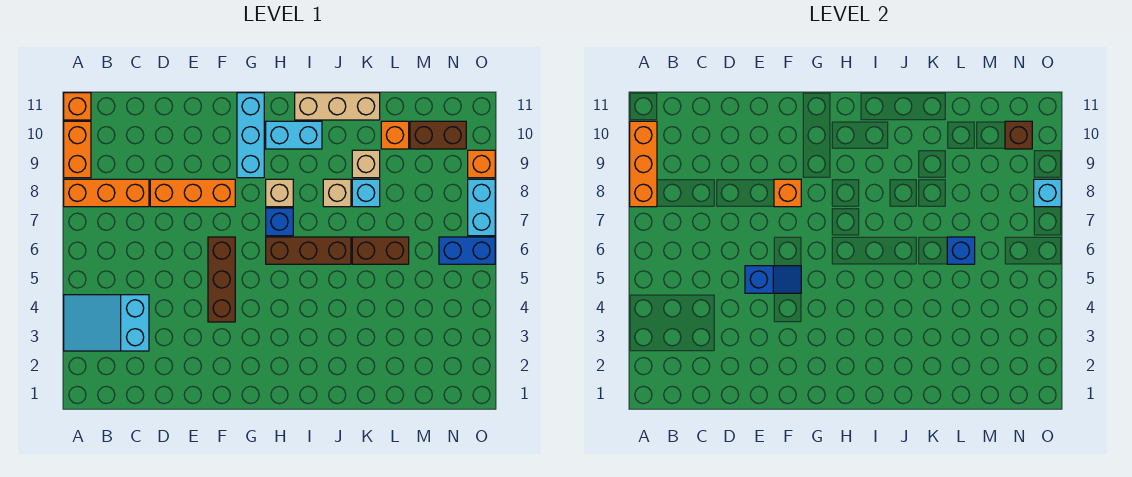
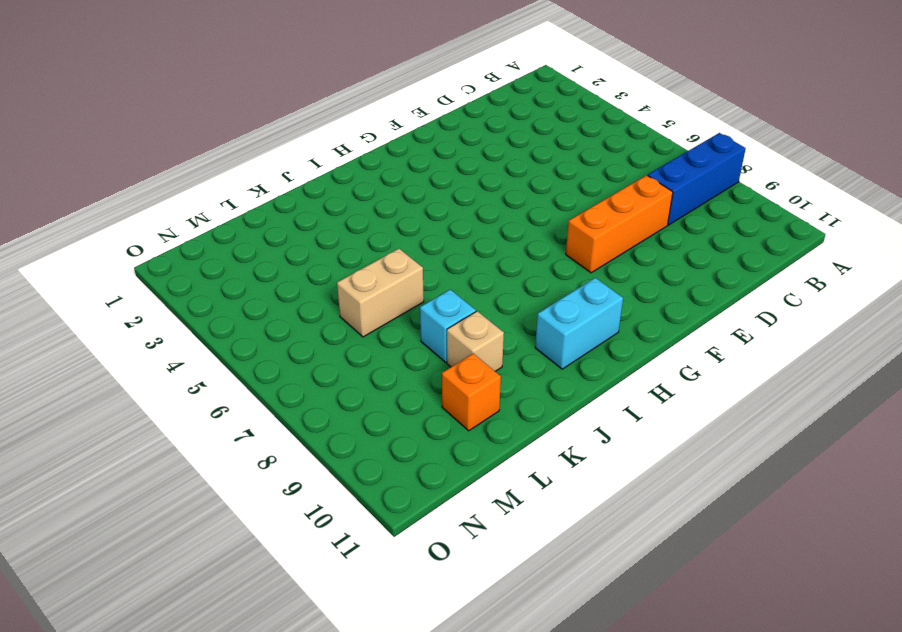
blue 1x3 brick [648,133,746,225] -> orange 1x3 brick [64,179,149,207]
tan 1x2 brick [337,249,424,337] -> brown 1x2 brick [352,237,409,264]
none -> cyan 2x3 slope [64,295,149,351]
none -> orange 1x2 brick [64,121,91,178]
none -> orange 1x1 brick [64,93,91,120]

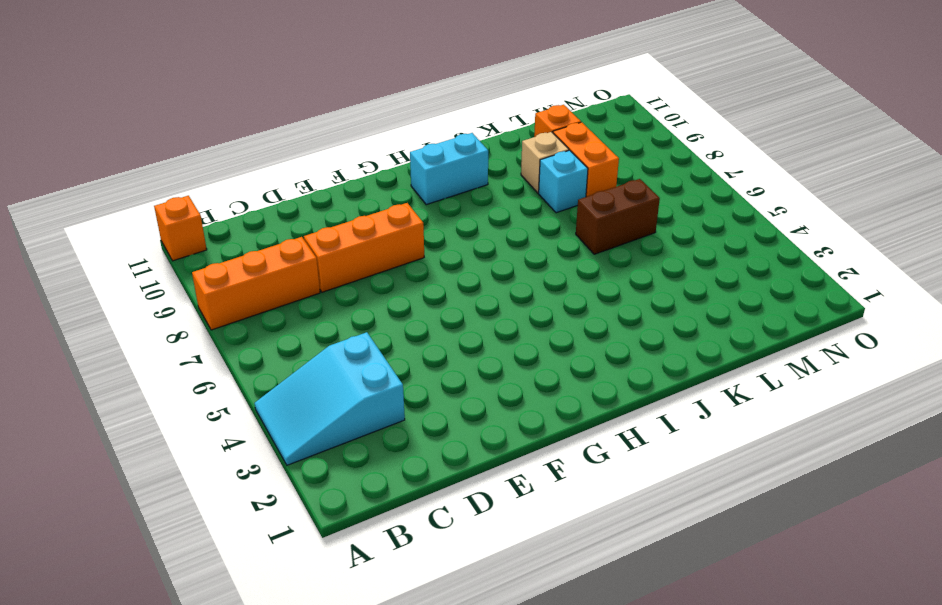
orange 1x2 brick [553,122,619,197] -> orange 1x2 brick moved to [64,121,91,178]
none -> brown 1x3 brick [208,237,235,322]
none -> cyan 1x3 brick [237,93,264,178]
none -> brown 1x3 brick [266,237,351,264]

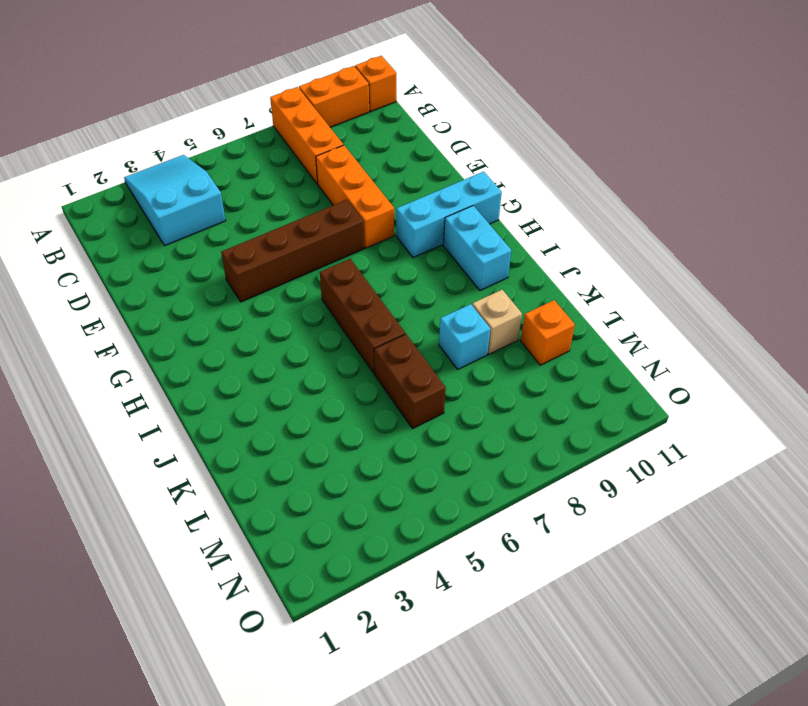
brown 1x4 brick [221,200,364,302] -> brown 1x3 brick [208,237,235,322]
none -> blue 1x1 brick [266,208,293,236]
none -> tan 1x1 brick [266,179,293,207]
none -> tan 1x3 brick [295,93,380,120]

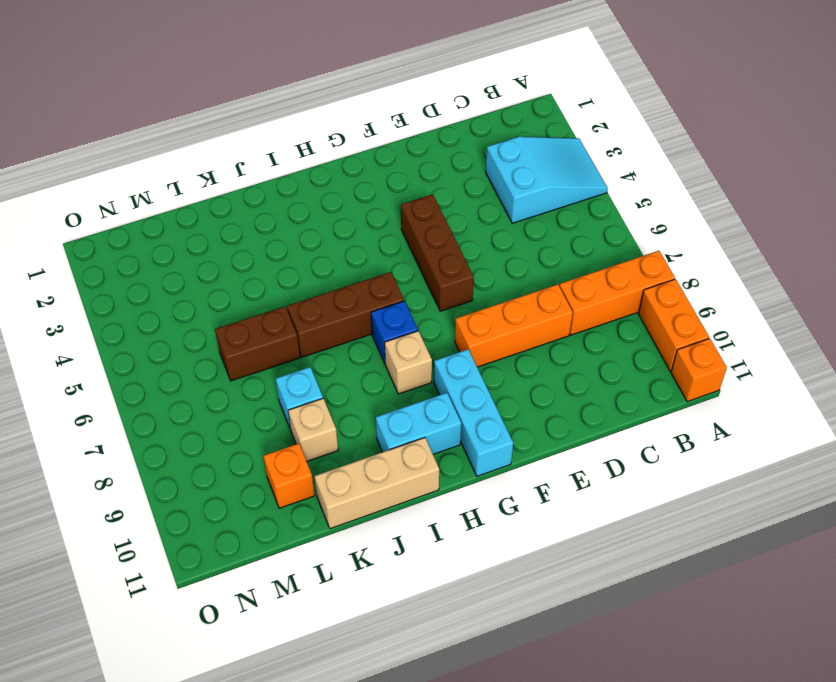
none -> tan 1x1 brick [323,179,351,207]
none -> brown 1x2 brick [410,121,466,149]
none -> blue 1x2 brick [439,237,495,264]

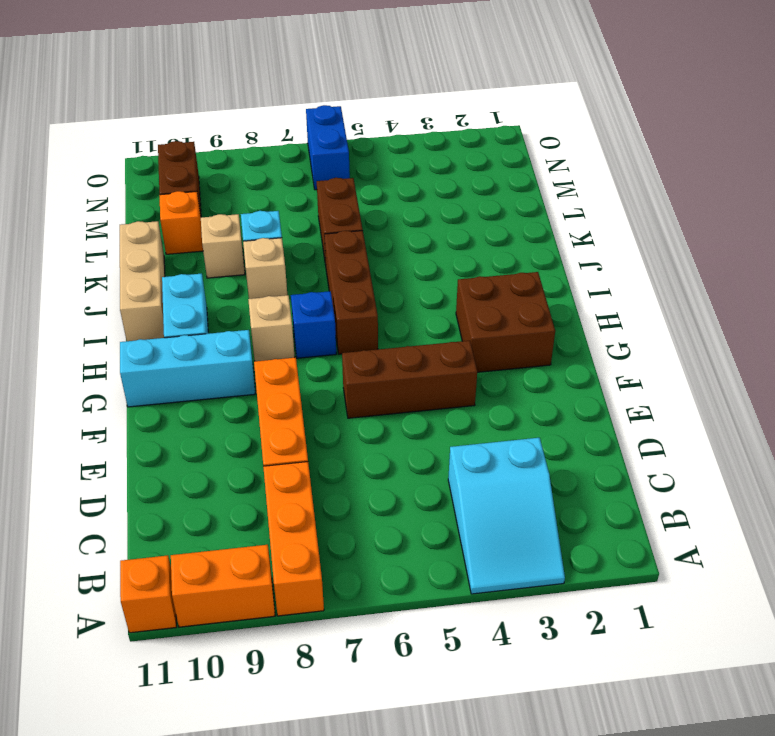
brown 2x2 brick [456,272,555,372] -> none
none -> cyan 1x2 brick [468,179,495,236]
none -> orange 1x1 brick [468,150,495,178]
none -> orange 1x3 brick [630,121,657,207]

